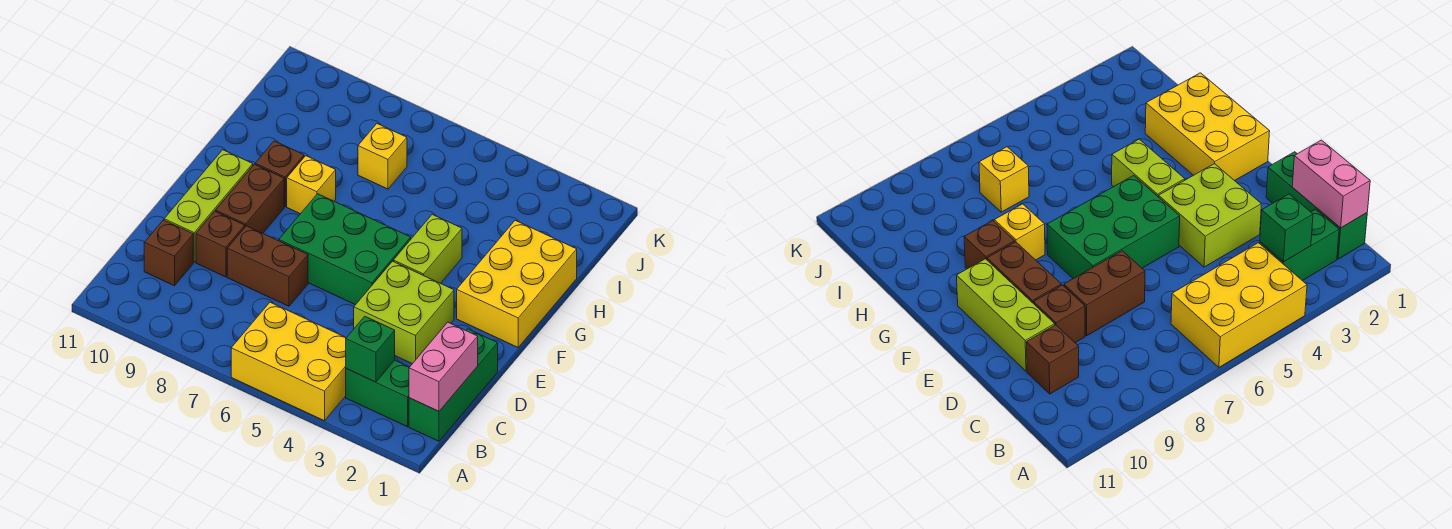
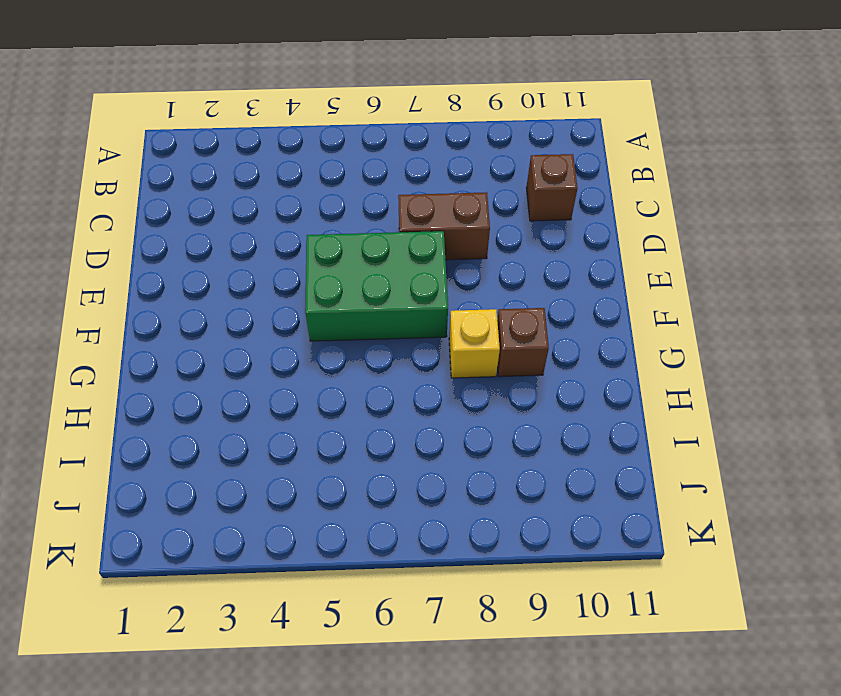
none -> yellow 2x3 brick [231,302,346,421]
none -> green 1x3 brick [409,329,498,441]
none -> green 1x2 brick [346,360,409,427]

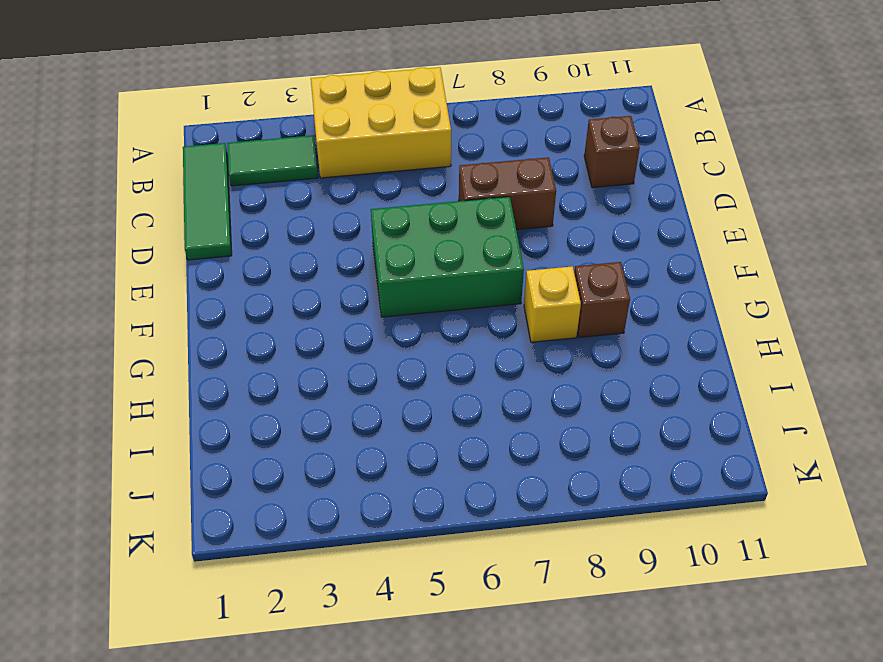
green 1x3 tile [183,143,232,260] -> green 1x3 brick [409,329,498,441]
green 1x2 tile [227,135,318,186] -> green 1x2 brick [346,360,409,427]
none -> lime 2x2 brick [354,261,454,364]
none -> brown 1x1 brick [196,211,245,277]
none -> lime 1x3 brick [164,150,253,262]

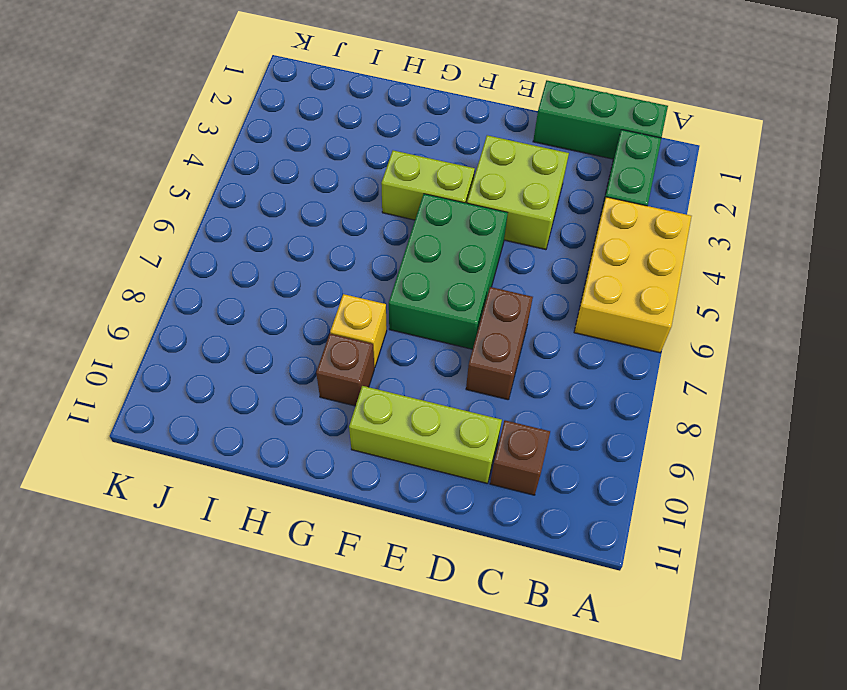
none -> brown 1x1 brick [196,211,245,277]
none -> brown 1x2 brick [216,164,284,233]
none -> yellow 2x3 brick [457,220,577,347]

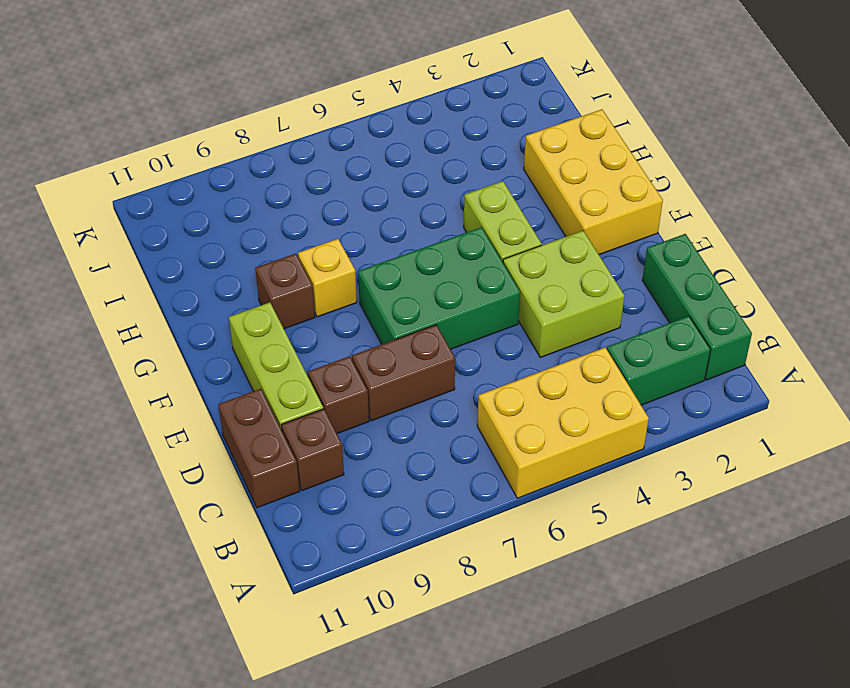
brown 1x2 brick [218,389,299,508] -> brown 1x2 brick moved to [216,164,284,233]
none -> yellow 1x1 brick [358,124,407,189]
none -> pink 1x2 brick [409,322,478,411]
none -> green 1x1 brick [346,316,395,382]

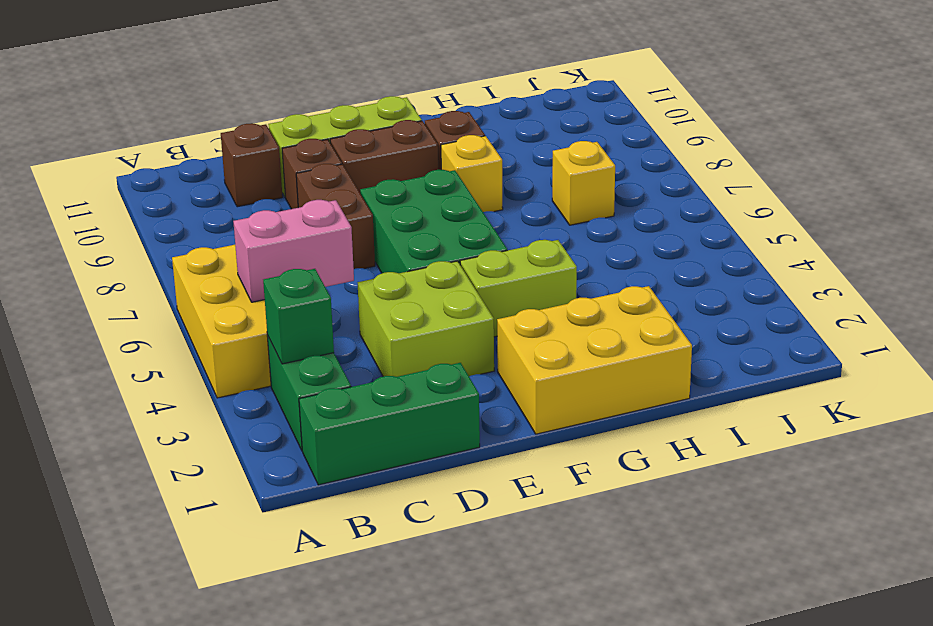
pink 1x2 brick [233,200,354,302] -> pink 1x2 brick moved to [409,322,478,411]

